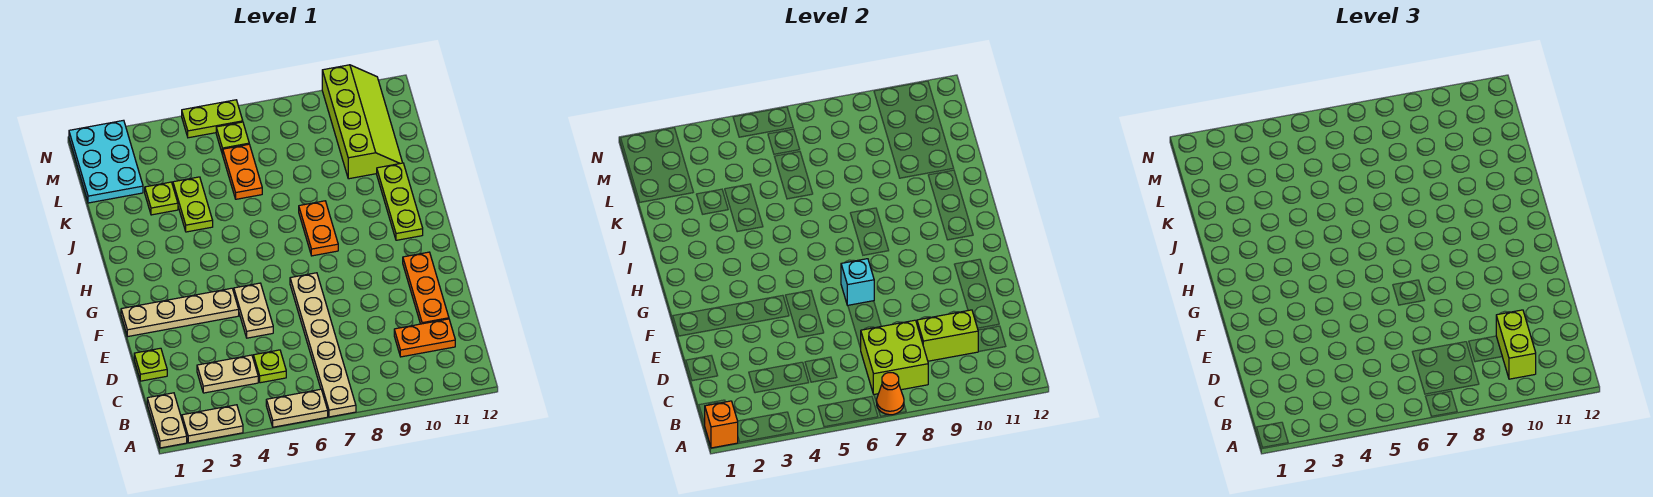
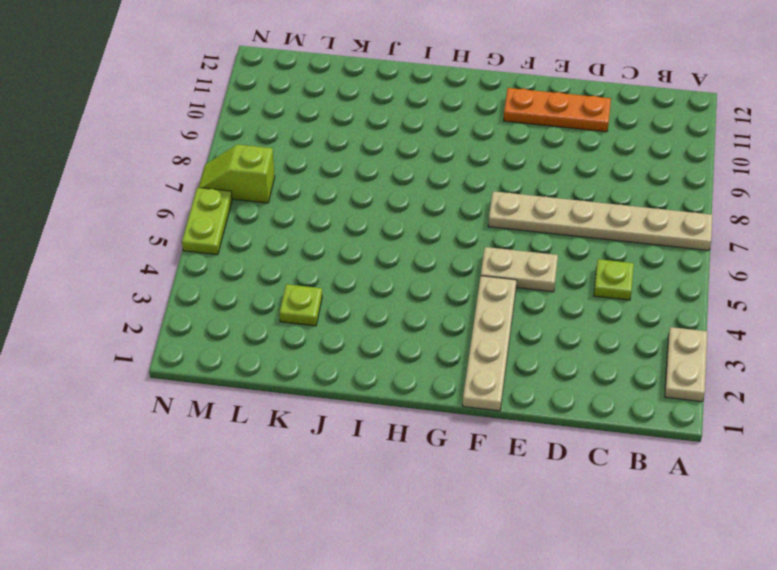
lime 1x2 slope [199,145,275,203] -> none
none -> tan 1x2 plate [147,393,187,448]
none -> tan 1x2 plate [266,389,328,427]
none -> tan 1x2 plate [197,355,258,393]

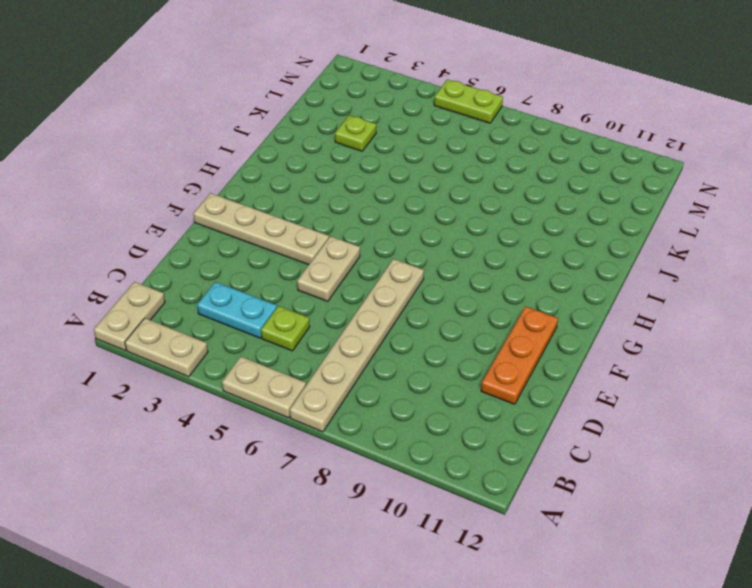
cyan 1x2 plate [197,282,277,338] -> tan 1x2 plate [197,355,258,393]
none -> orange 1x2 plate [394,319,455,357]
none -> lime 1x1 plate [134,348,167,381]
none -> orange 1x2 plate [299,201,338,256]

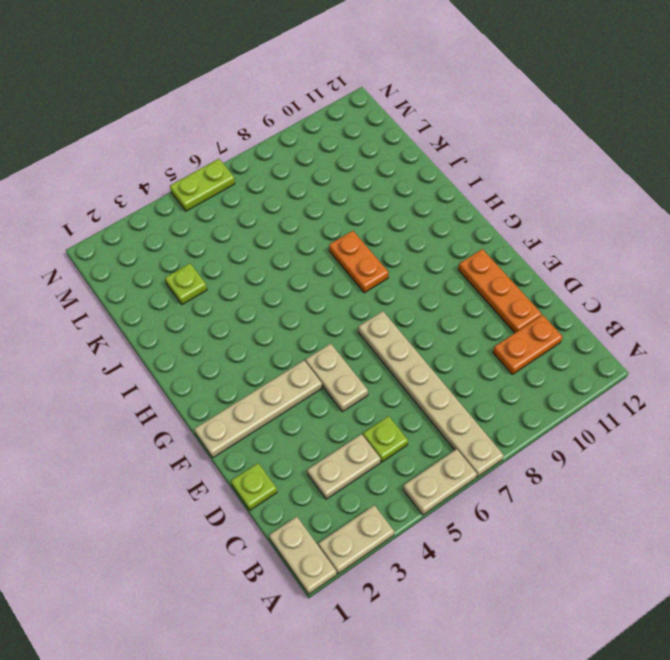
none -> lime 1x3 plate [377,163,423,240]
none -> lime 1x2 plate [173,177,213,232]
none -> orange 1x2 plate [223,144,262,199]

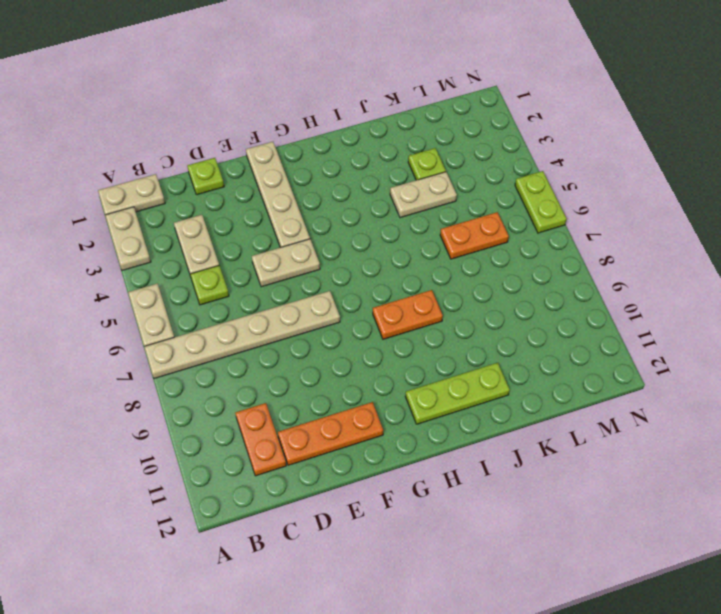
tan 1x2 plate [390,172,457,218] -> lime 1x2 plate [173,177,213,232]
none -> lime 2x4 slope [322,65,402,179]
none -> cyan 2x3 plate [69,120,143,203]
none -> lime 1x1 plate [216,122,249,155]

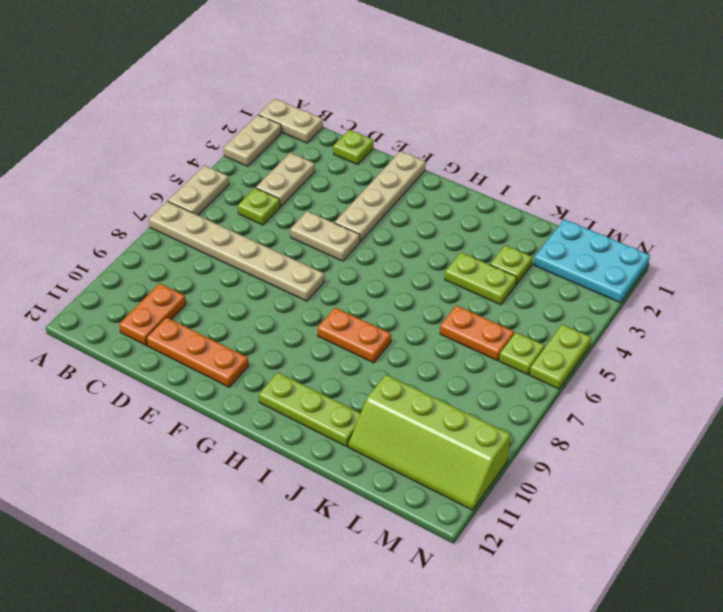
none -> orange 1x1 brick [705,401,738,448]
none -> orange 1x1 cone [877,373,904,415]
none -> lime 2x2 brick [860,320,928,394]

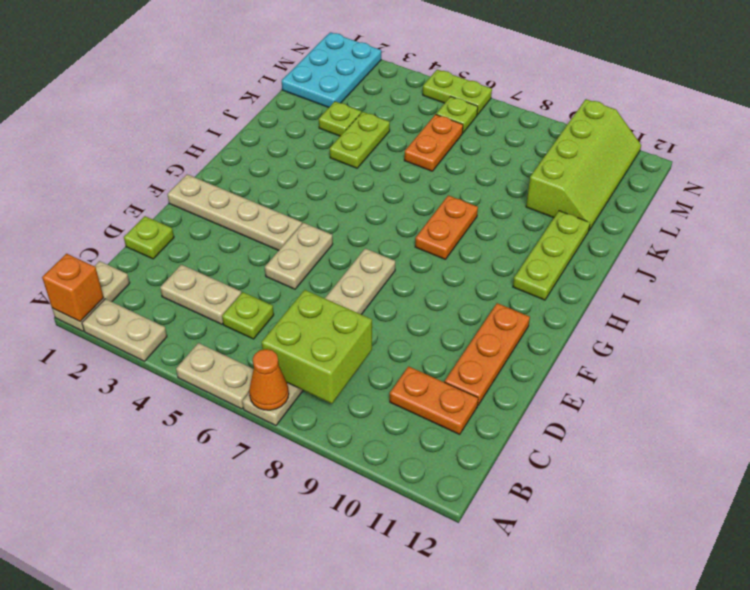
none -> lime 1x2 brick [917,310,978,361]
none -> cyan 1x1 brick [841,259,874,305]
none -> lime 1x2 brick [1496,310,1536,379]

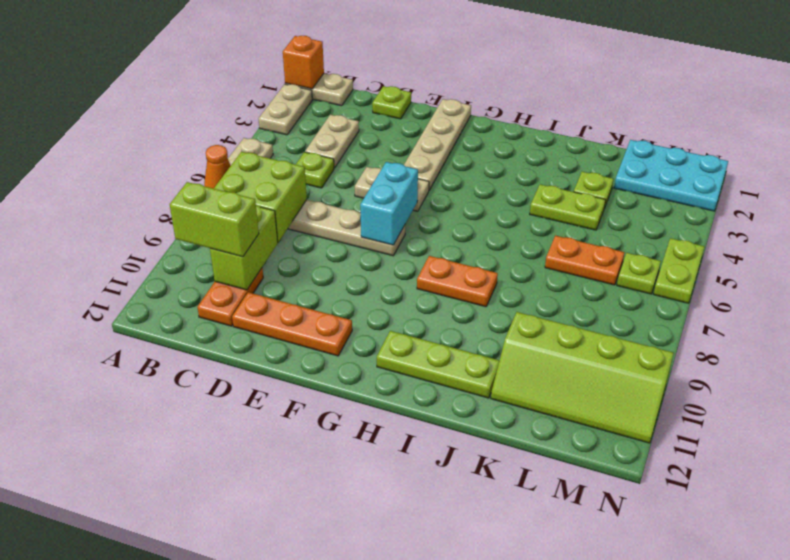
cyan 1x2 brick [360,162,418,245] -> cyan 1x1 brick [841,259,874,305]

